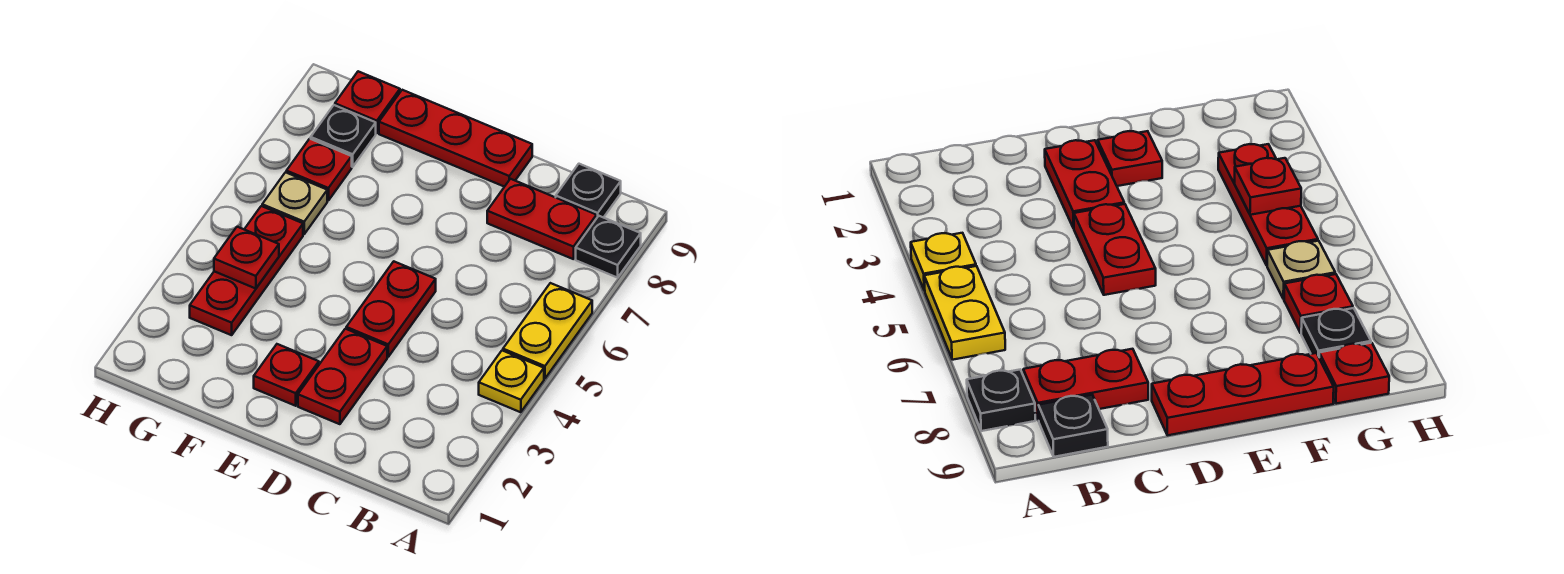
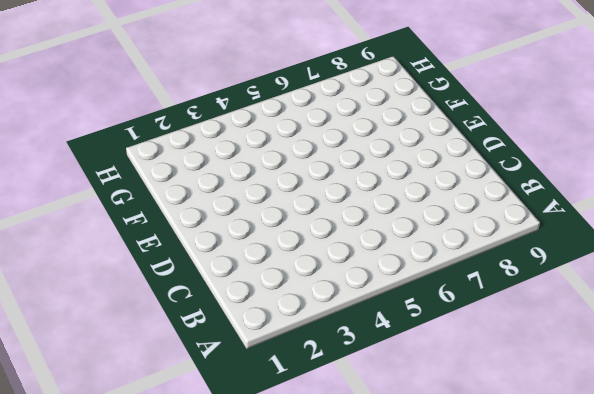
none -> yellow 1x1 plate [479,351,544,412]
none -> yellow 1x2 plate [503,283,592,379]
none -> black 1x1 plate [576,216,641,278]

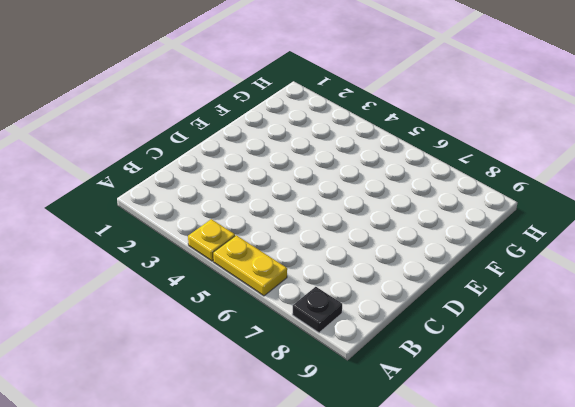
none -> red 1x2 plate [487,179,597,259]
none -> black 1x1 plate [556,164,621,218]
none -> red 1x2 plate [298,329,387,424]

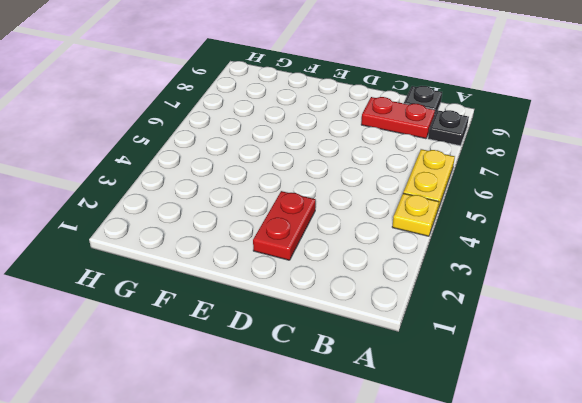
none -> red 1x2 plate [346,261,436,357]
none -> red 1x3 plate [379,90,532,187]
none -> red 1x1 plate [254,344,319,406]

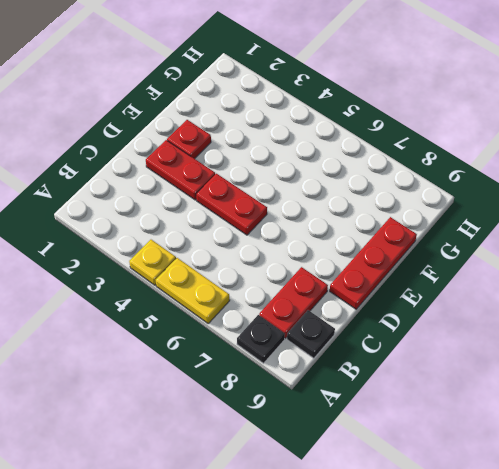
none -> red 1x3 plate [190,206,303,335]
none -> tan 1x1 plate [262,172,327,234]
none -> red 1x1 plate [286,139,352,201]

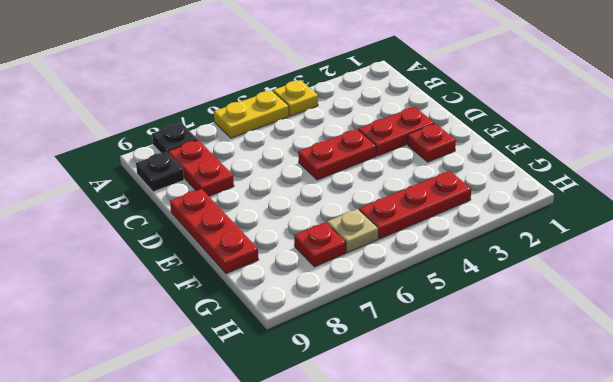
none -> black 1x1 plate [311,105,376,167]
none -> red 1x1 plate [335,71,400,133]
none -> red 1x1 plate [214,227,279,289]

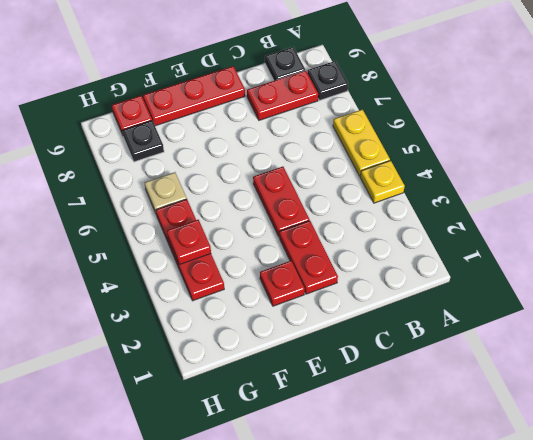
none -> red 1x1 plate [286,139,352,201]

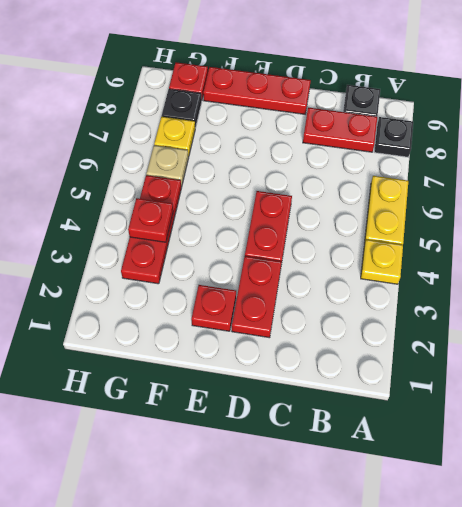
yellow 1x1 plate [154,117,195,157] -> red 1x1 plate [286,139,352,201]

